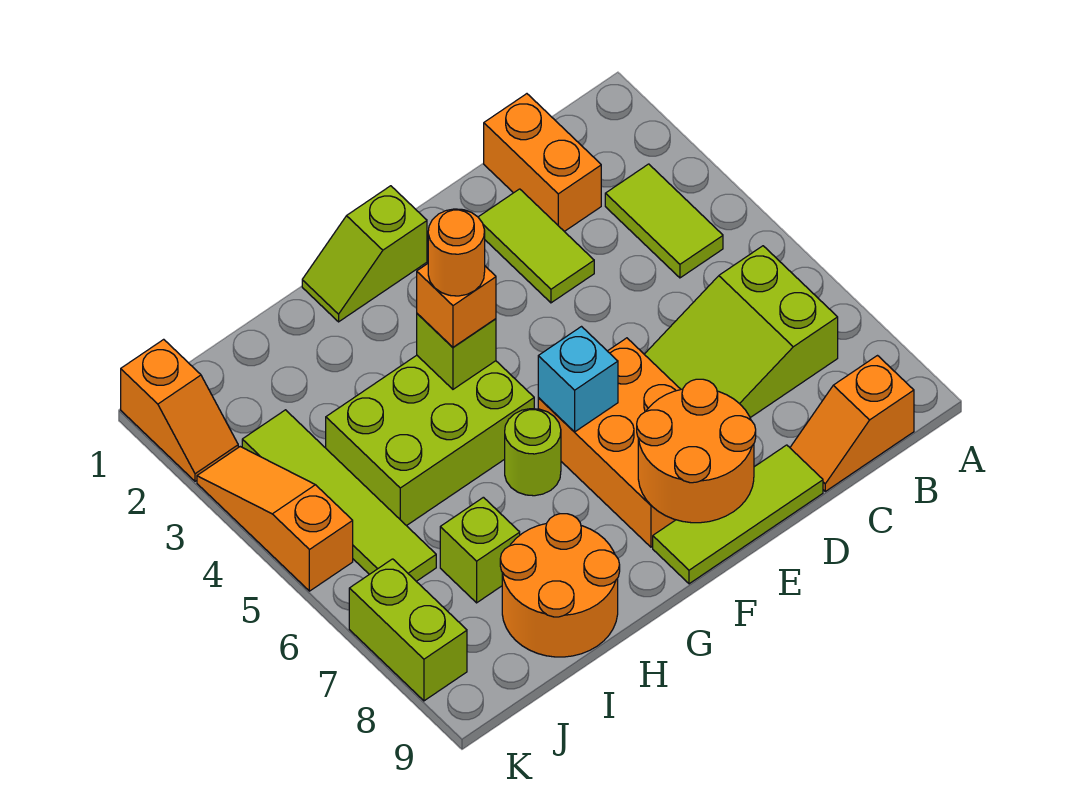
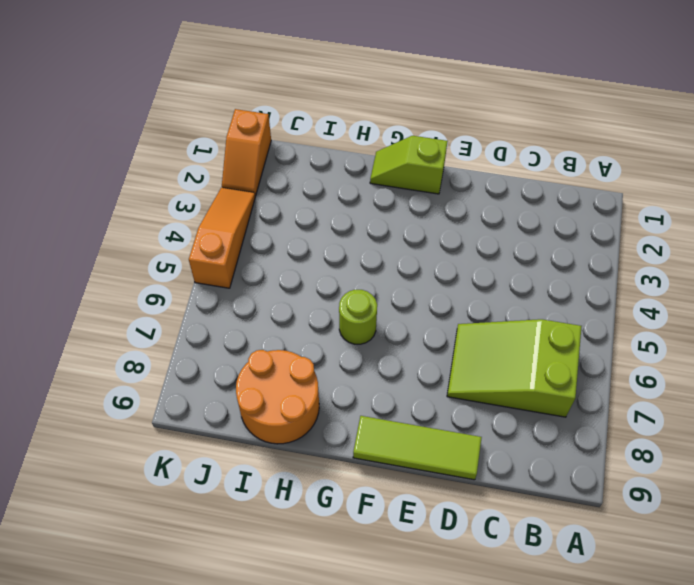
none -> lime 1x2 tile [605,164,723,278]
none -> orange 1x2 slope [790,356,914,491]
none -> orange 1x2 brick [484,94,601,232]

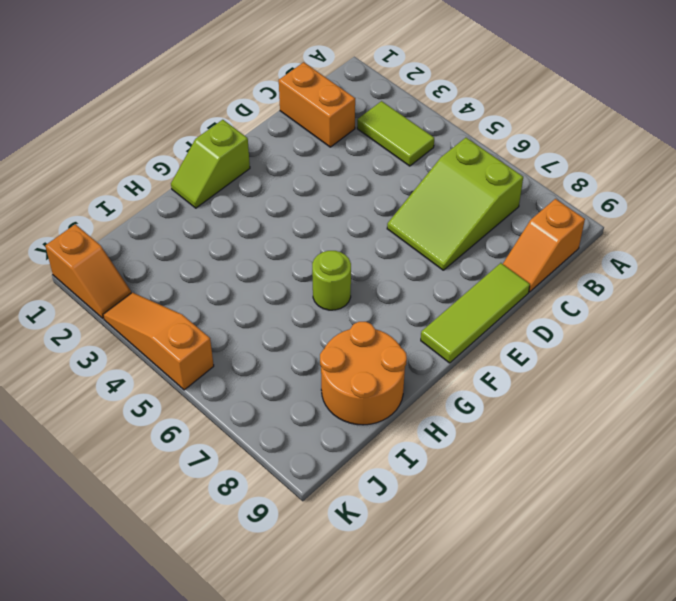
none -> lime 1x2 tile [478,189,594,303]
none -> orange 2x3 brick [538,338,681,547]
none -> lime 2x3 brick [326,355,534,526]

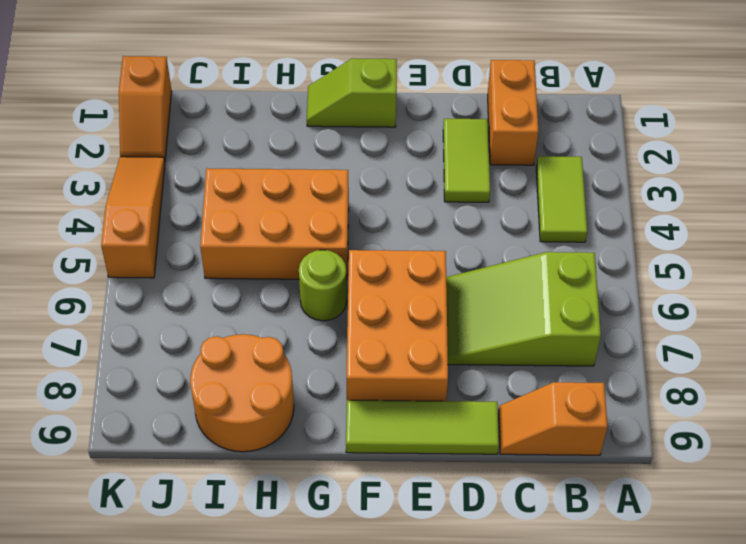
orange 2x3 brick [200,168,349,280] -> lime 2x3 brick [326,355,534,526]
none -> lime 1x1 brick [440,497,520,603]
none -> lime 1x4 tile [242,410,436,581]
none -> lime 1x2 brick [349,559,467,701]

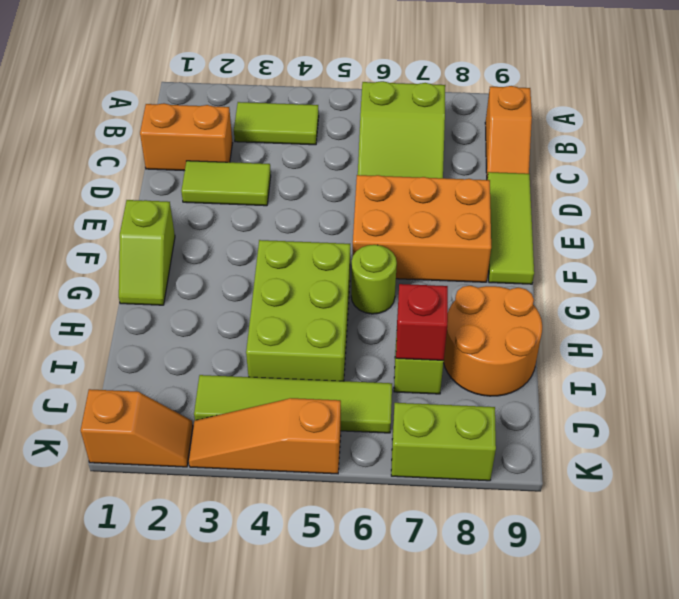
red 1x1 brick [396,284,448,360] -> none
none -> orange 2x2 round brick [637,379,756,523]
none -> cyan 1x1 brick [538,327,618,432]
none -> lime 1x1 brick [417,314,496,389]

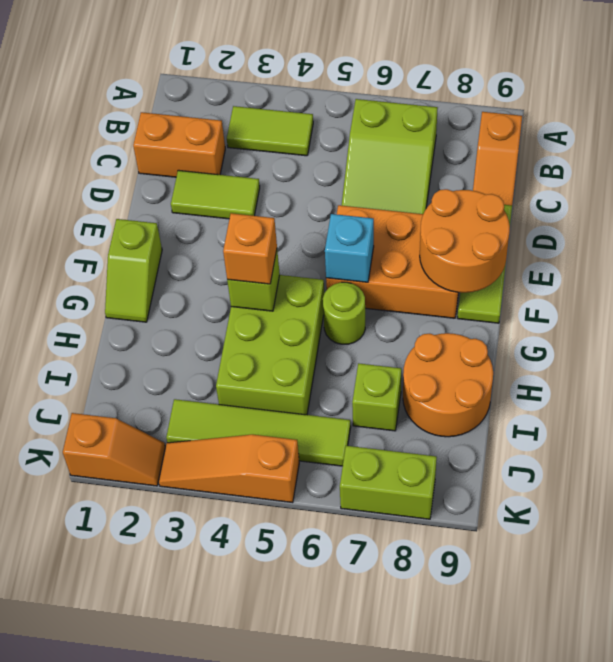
none -> orange 1x1 round brick [428,209,485,296]

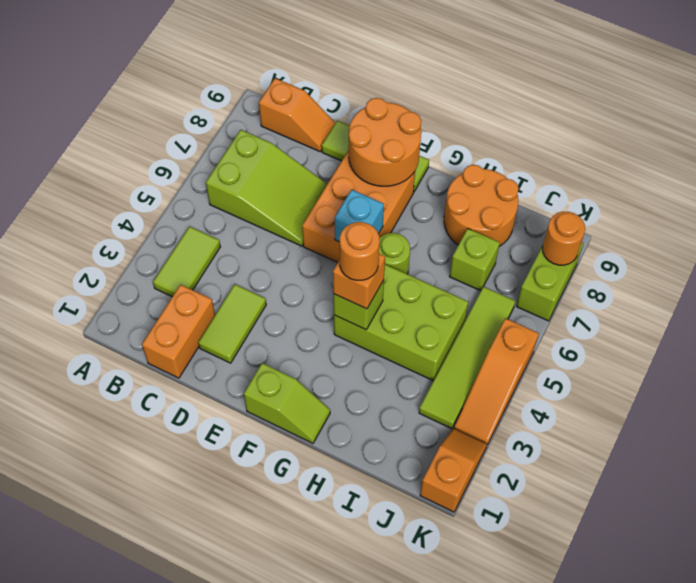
orange 1x1 round brick [542,212,585,265] -> none

